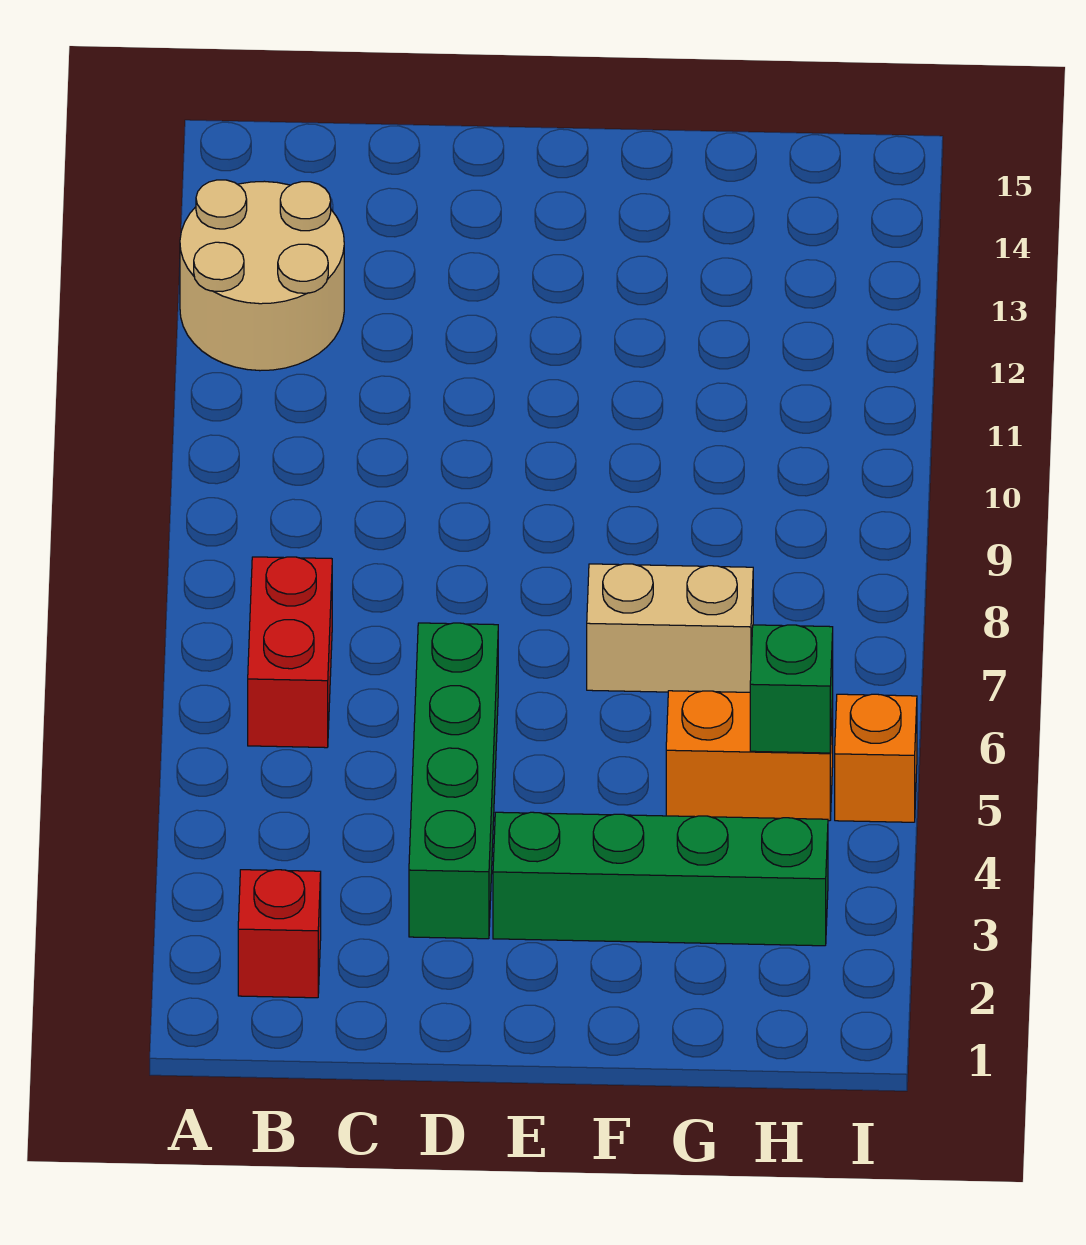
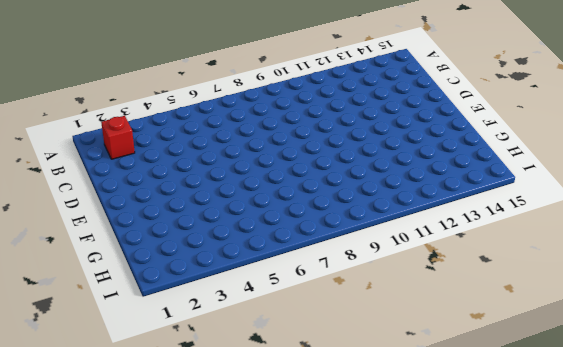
none -> tan 2x2 round brick [180,180,344,371]
none -> red 1x2 brick [248,557,332,748]

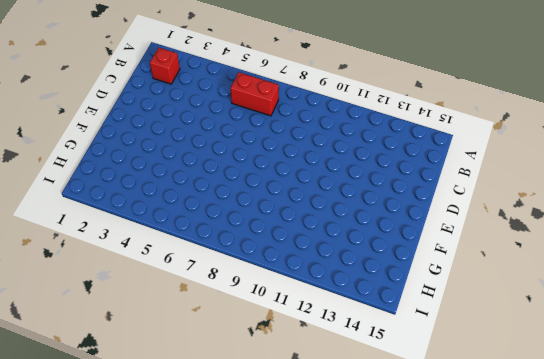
none -> tan 2x2 round brick [180,180,344,371]
none -> green 1x4 brick [409,623,498,939]

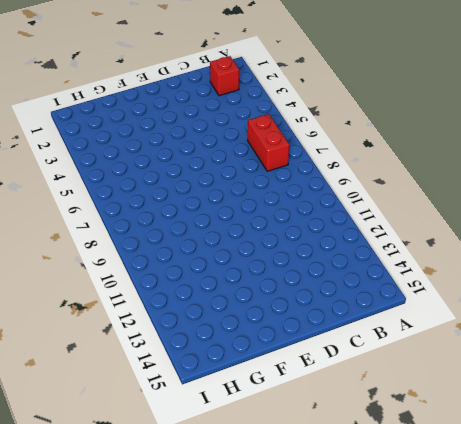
none -> tan 2x2 round brick [180,180,344,371]
none -> green 1x4 brick [409,623,498,939]

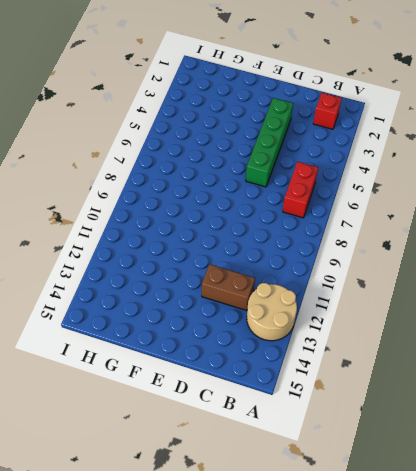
brown 1x2 brick [202,264,255,311] -> none
none -> green 1x4 brick [493,812,828,946]
none -> tan 1x2 brick [587,564,753,692]

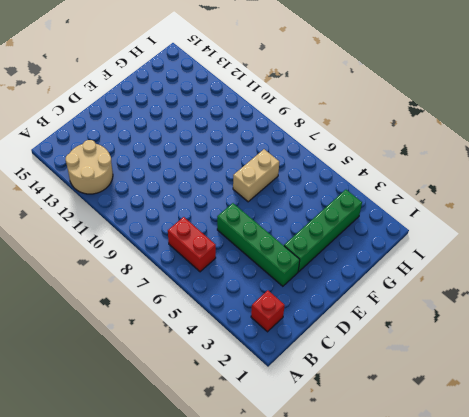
none -> orange 1x2 brick [666,691,833,821]
none -> orange 1x1 brick [835,694,917,822]

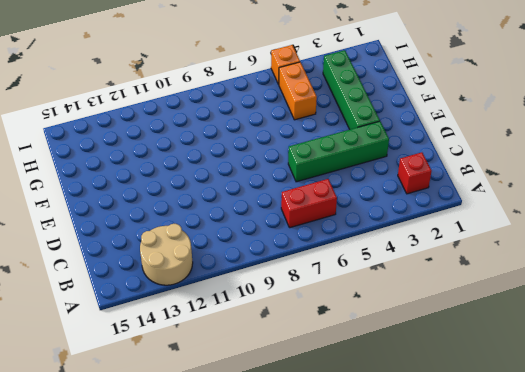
none -> tan 1x2 brick [587,564,753,692]
none -> green 1x1 brick [750,625,833,753]

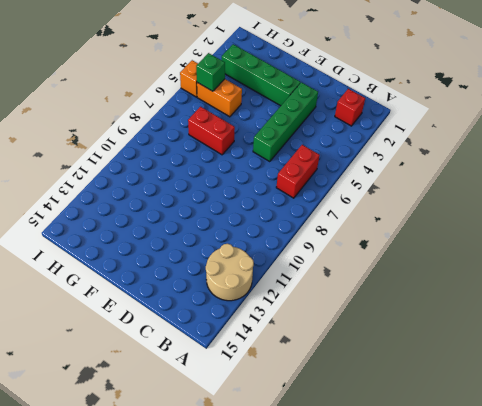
red 1x2 brick [188,107,235,155] -> tan 1x2 brick [587,564,753,692]

